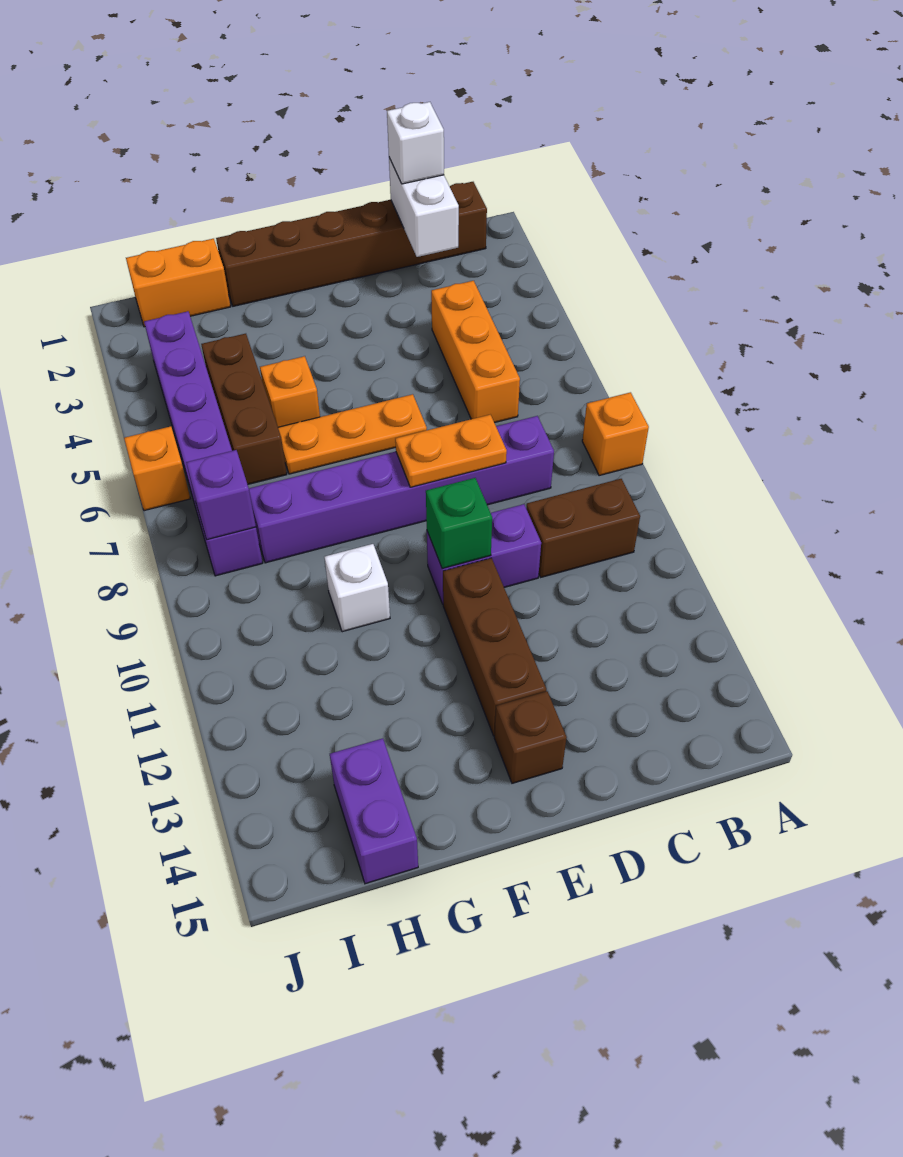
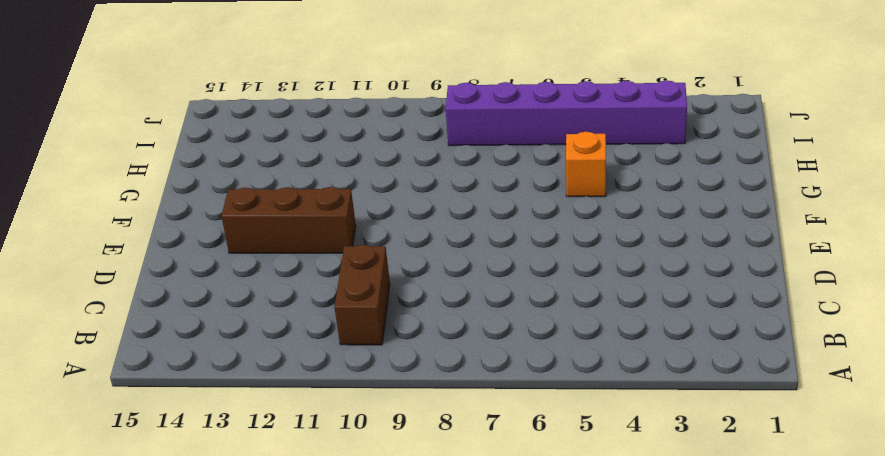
none -> orange 1x1 brick [582,392,649,476]
none -> brown 1x6 brick [216,182,487,306]
none -> orange 1x3 brick [431,281,520,423]

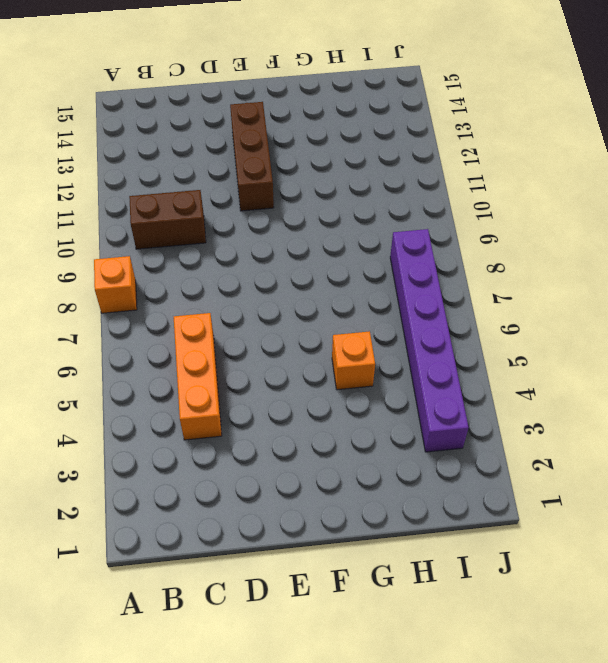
none -> brown 1x6 brick [216,182,487,306]
none -> purple 1x6 brick [249,416,554,563]
none -> purple 1x2 brick [427,504,541,604]

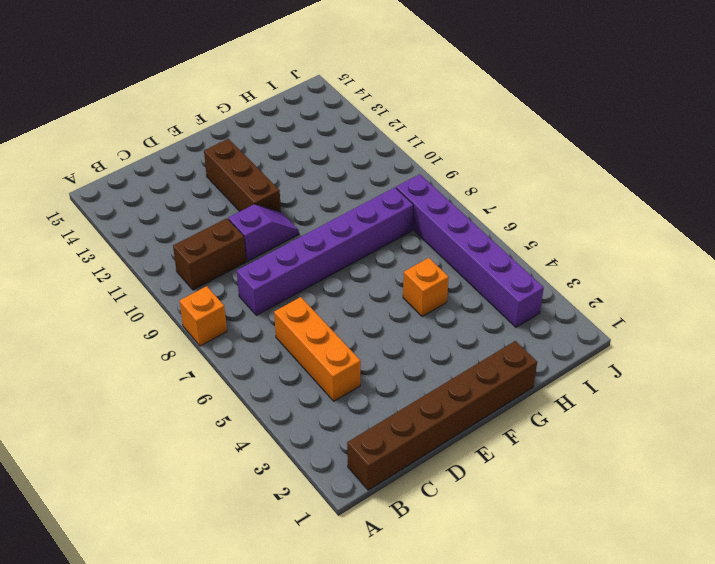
purple 1x2 slope [228,204,299,261] -> purple 1x2 brick [427,504,541,604]
none -> orange 1x3 plate [278,394,427,474]
none -> brown 1x1 brick [494,691,567,783]
none -> white 1x1 brick [324,544,390,632]

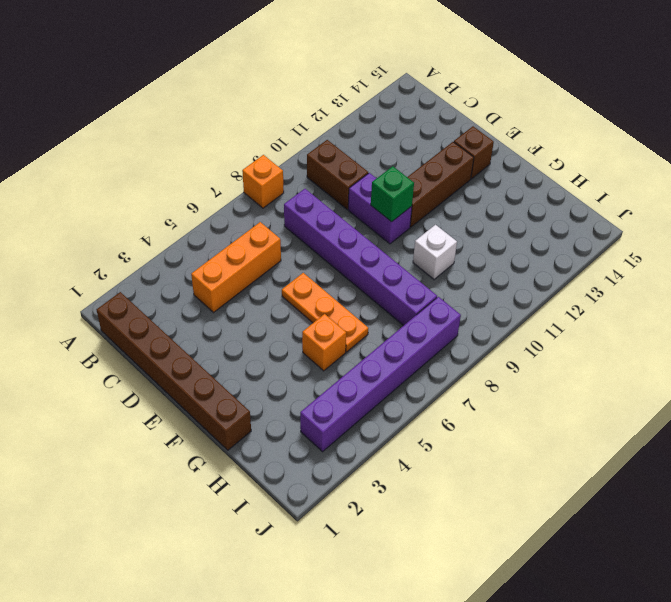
none -> orange 1x2 brick [126,239,231,327]
none -> brown 1x3 brick [201,334,287,484]
none -> purple 1x2 brick [330,738,418,884]

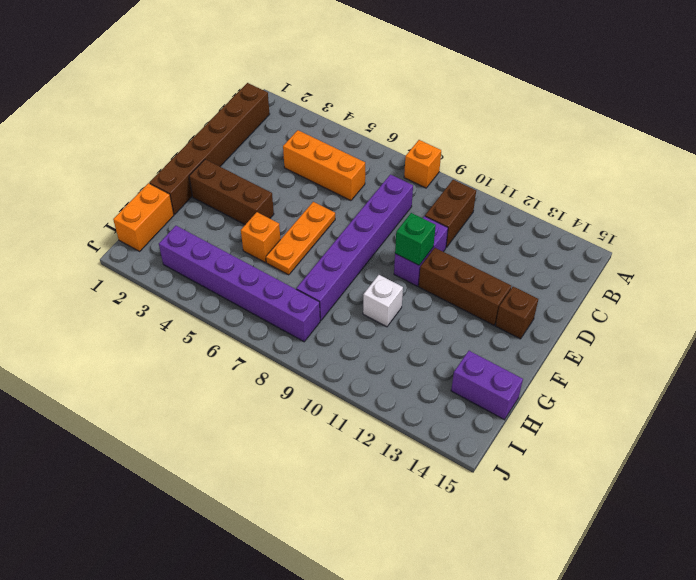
brown 1x3 brick [189,159,274,225] -> brown 1x3 brick moved to [201,334,287,484]
none -> orange 1x1 brick [124,426,190,511]
none -> white 1x2 brick [389,158,459,257]
none -> orange 1x2 plate [395,415,507,487]

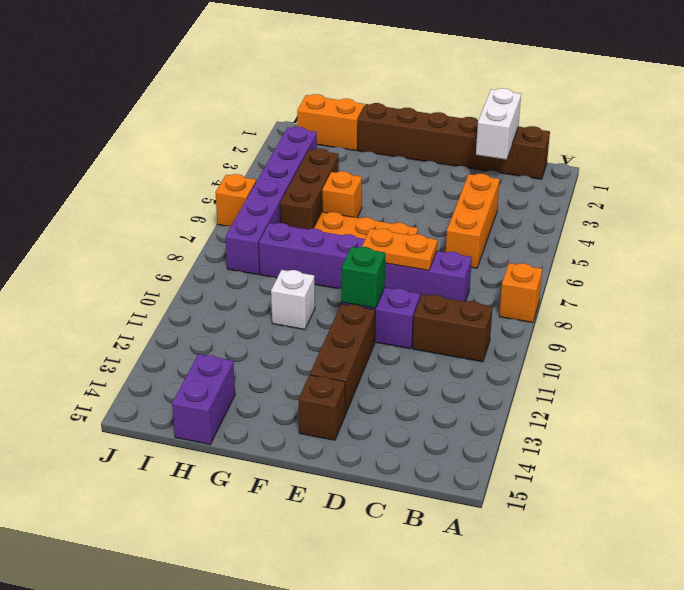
none -> purple 1x1 brick [186,450,256,540]
none -> white 1x1 brick [387,102,444,184]

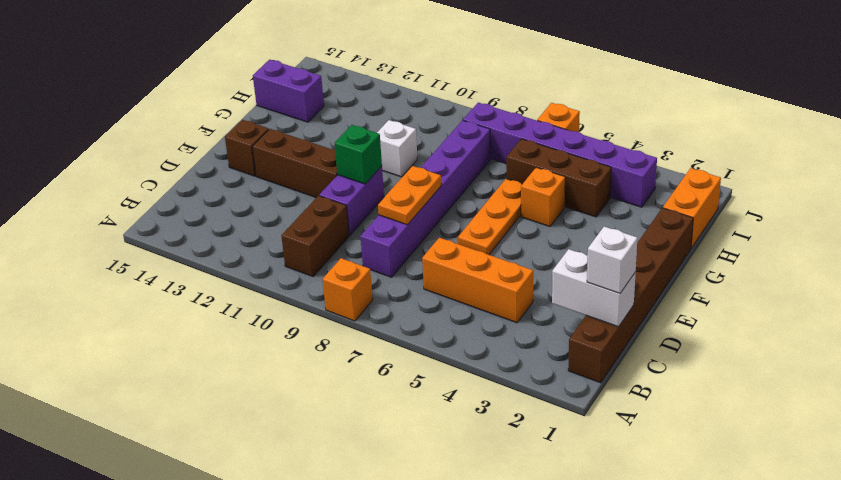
none -> purple 1x1 brick [186,450,256,540]

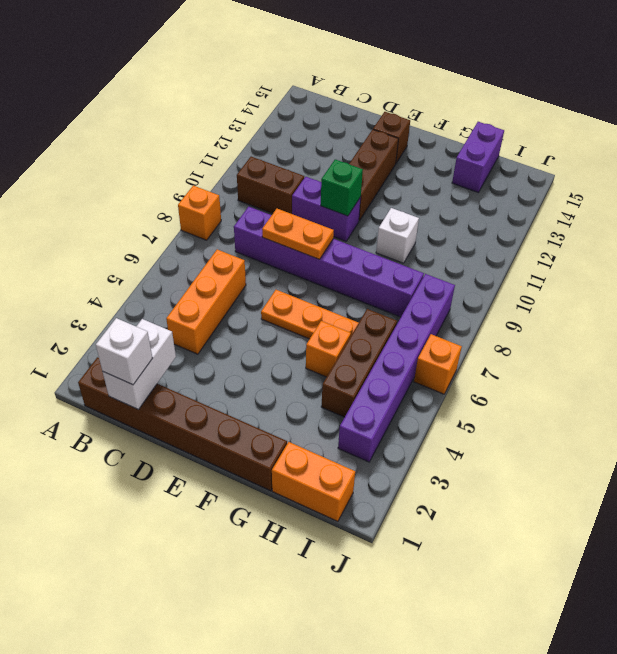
none -> purple 1x1 brick [186,450,256,540]

